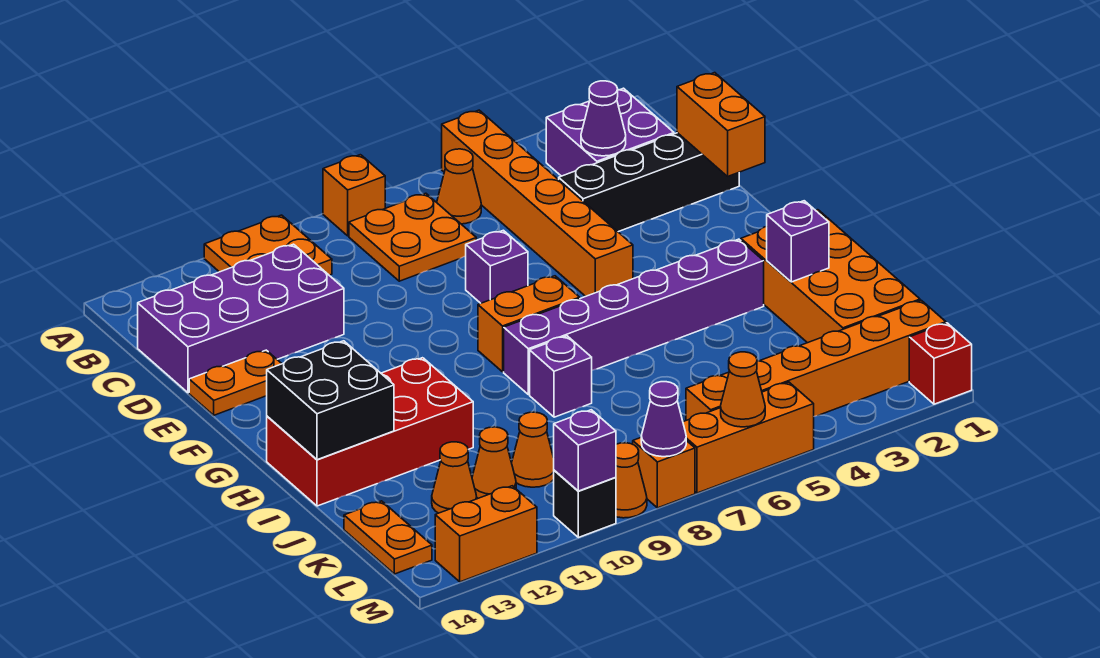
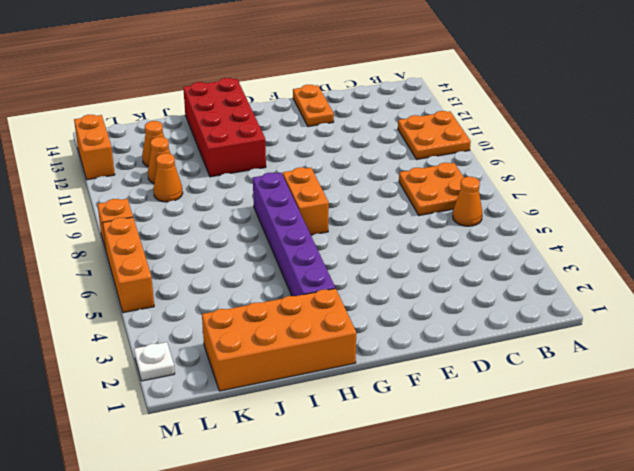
white 1x1 plate [134,342,175,381] -> none
none -> orange 1x6 brick [442,110,633,296]
none -> orange 1x1 brick [323,155,385,236]
none -> purple 2x2 brick [546,88,674,176]
none -> purple 2x4 brick [138,244,344,393]

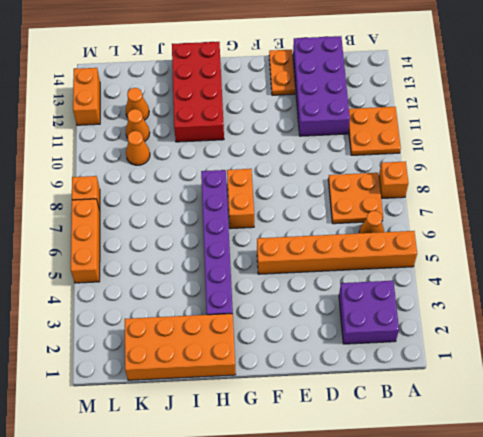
none -> black 1x4 brick [559,133,739,232]
none -> purple 1x1 brick [466,230,528,303]
none -> purple 1x1 brick [530,336,592,417]
none -> orange 1x2 plate [344,501,432,574]

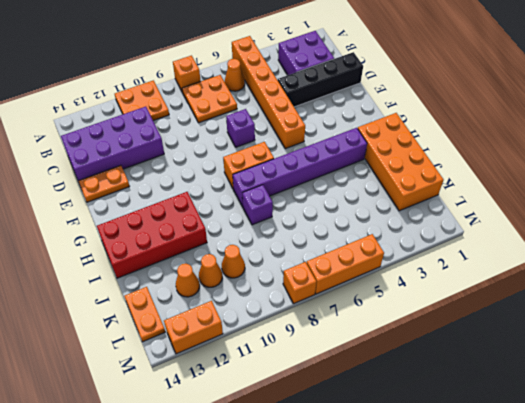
none -> orange 1x6 brick [686,300,946,420]
none -> red 1x1 brick [909,323,972,404]
none -> orange 1x1 cone [616,443,647,518]
none -> black 1x1 brick [554,470,616,537]

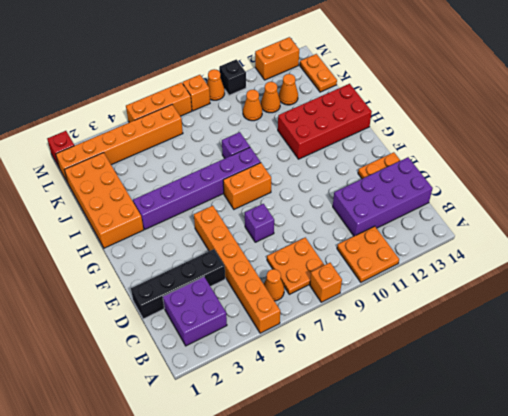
none -> purple 1x1 cone [581,81,626,156]
none -> orange 1x2 brick [677,73,765,176]
none -> black 2x2 brick [267,341,394,460]
none -> purple 1x1 brick [767,201,829,282]

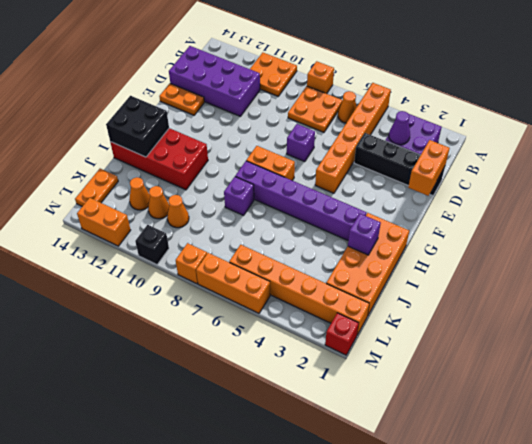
none -> orange 1x1 cone [616,443,647,518]
none -> orange 1x1 cone [721,352,765,427]
none -> purple 1x1 cone [641,382,686,457]
none -> purple 1x1 brick [554,410,616,491]

